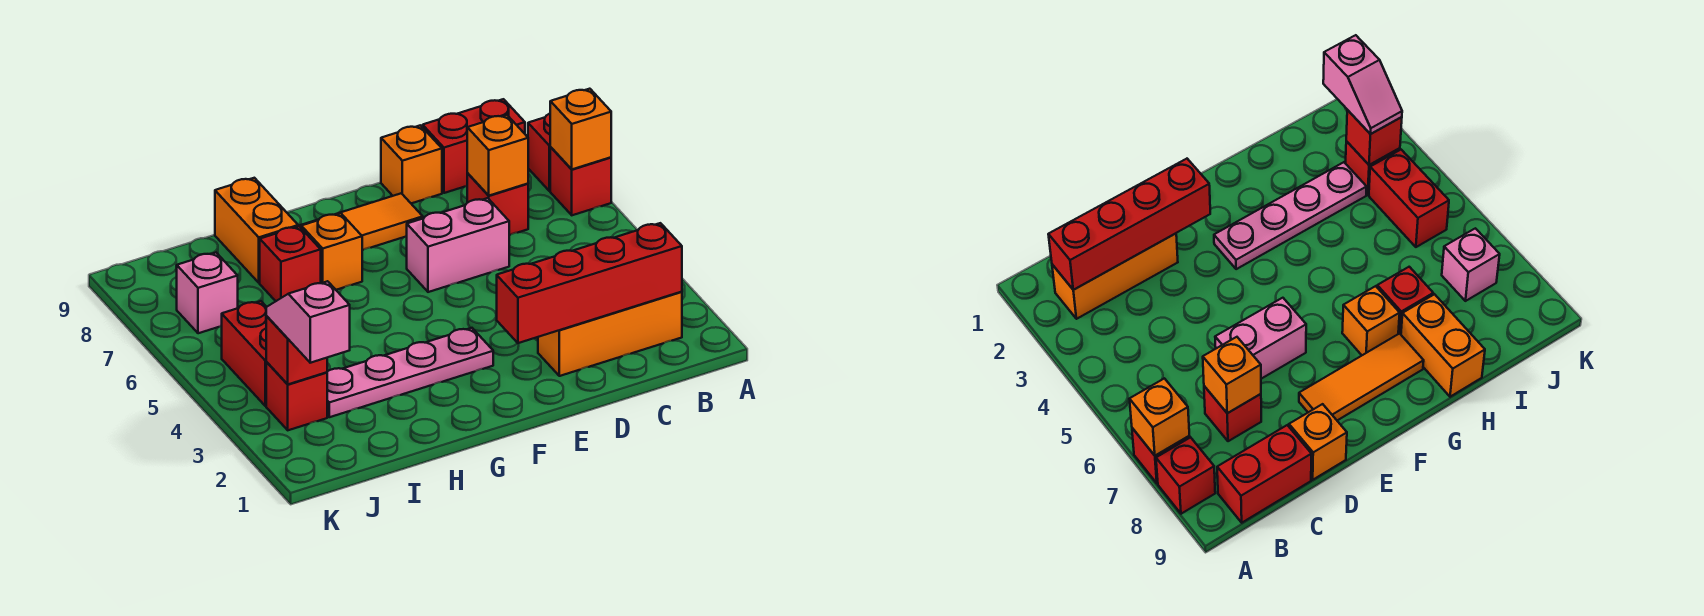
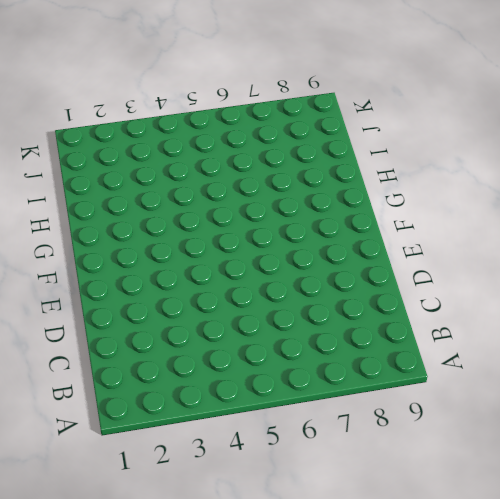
none -> red 1x1 brick [550,147,611,215]
none -> red 1x1 brick [528,114,550,191]
none -> orange 1x3 brick [538,292,682,376]

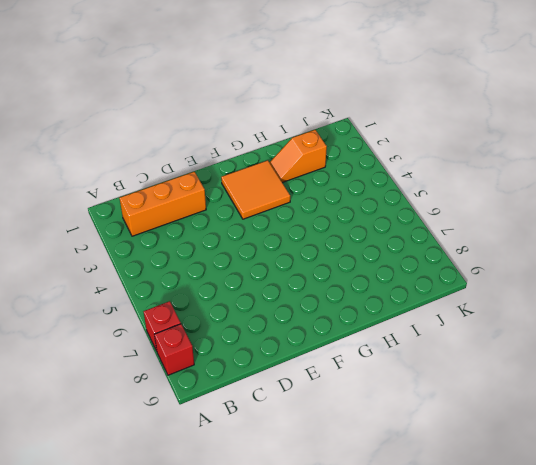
orange 2x2 tile [221,160,290,219] -> pink 1x4 plate [327,328,493,417]
orange 1x2 slope [269,130,327,183] -> none
none -> red 1x2 brick [423,99,525,193]
none -> red 1x1 brick [467,173,528,235]
none -> pink 1x2 brick [407,198,509,292]

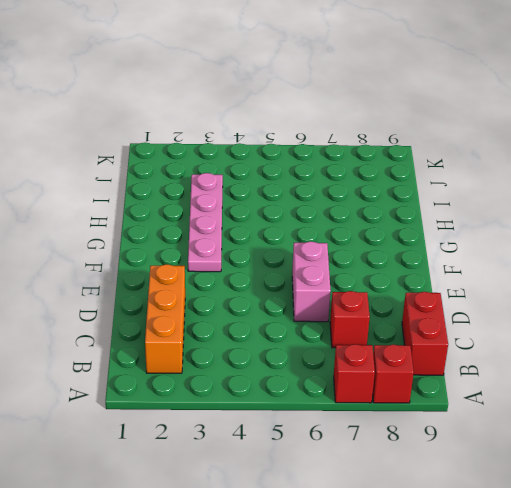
none -> orange 1x1 brick [381,125,442,203]
none -> orange 1x3 tile [299,193,423,250]
none -> orange 1x1 brick [301,213,362,290]

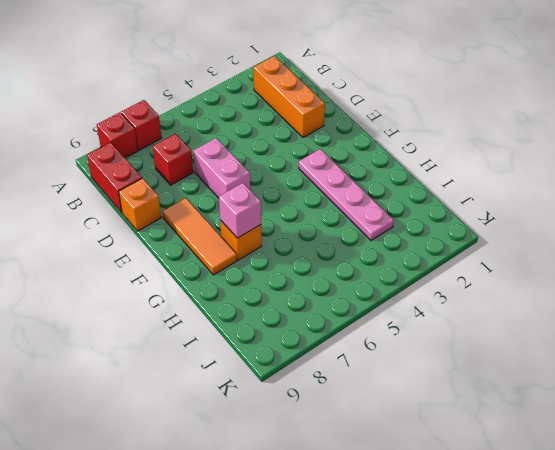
pink 1x1 brick [219,183,261,238] -> pink 1x1 brick moved to [177,253,238,333]
none -> red 1x1 brick [260,226,321,301]
none -> orange 1x2 brick [215,178,298,283]
none -> red 1x1 brick [266,362,327,430]

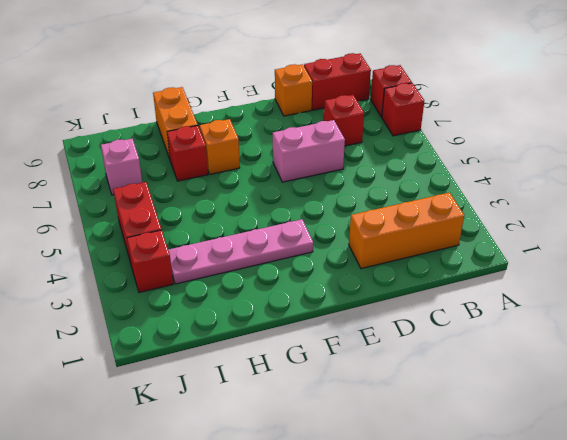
none -> orange 1x3 tile [299,193,423,250]
none -> orange 1x1 brick [550,89,611,169]
none -> red 1x4 brick [497,223,682,343]

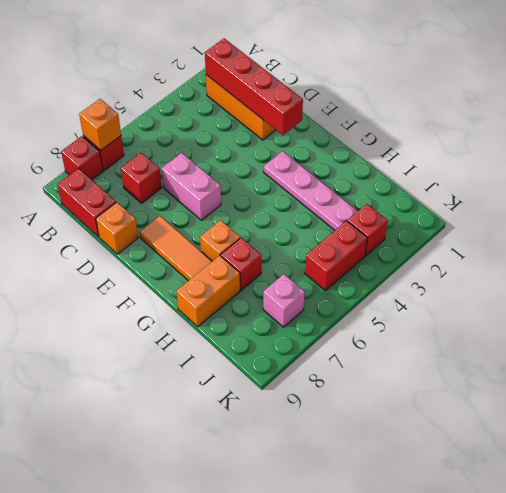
none -> orange 1x1 brick [467,115,528,196]
none -> red 1x1 brick [266,316,327,384]
none -> pink 1x2 slope [266,281,350,363]

